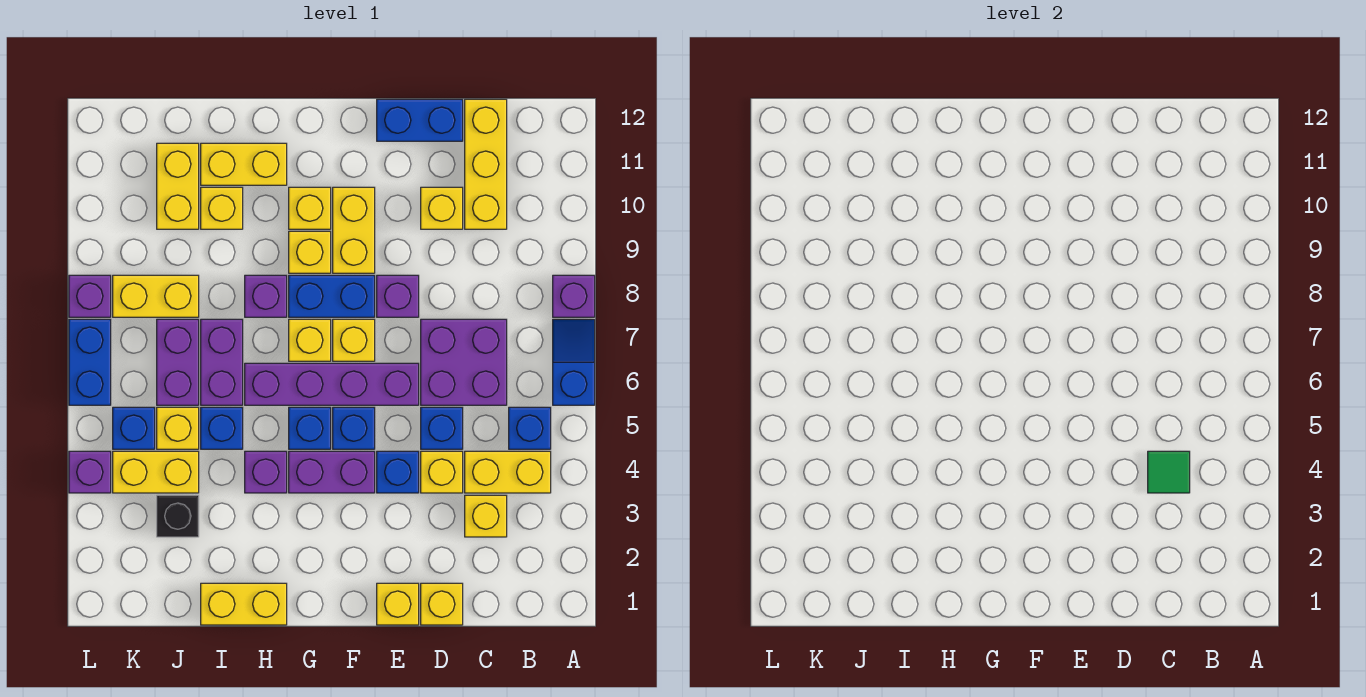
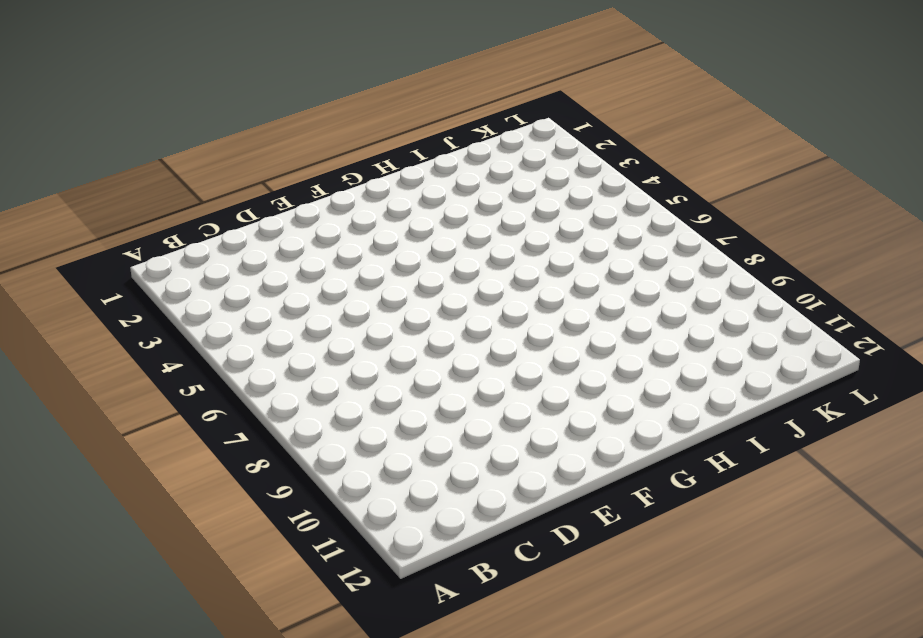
none -> blue 1x2 slope [553,319,595,405]
none -> purple 1x1 brick [553,275,595,317]
none -> yellow 1x2 brick [465,451,551,493]
none -> blue 1x1 brick [509,407,551,449]

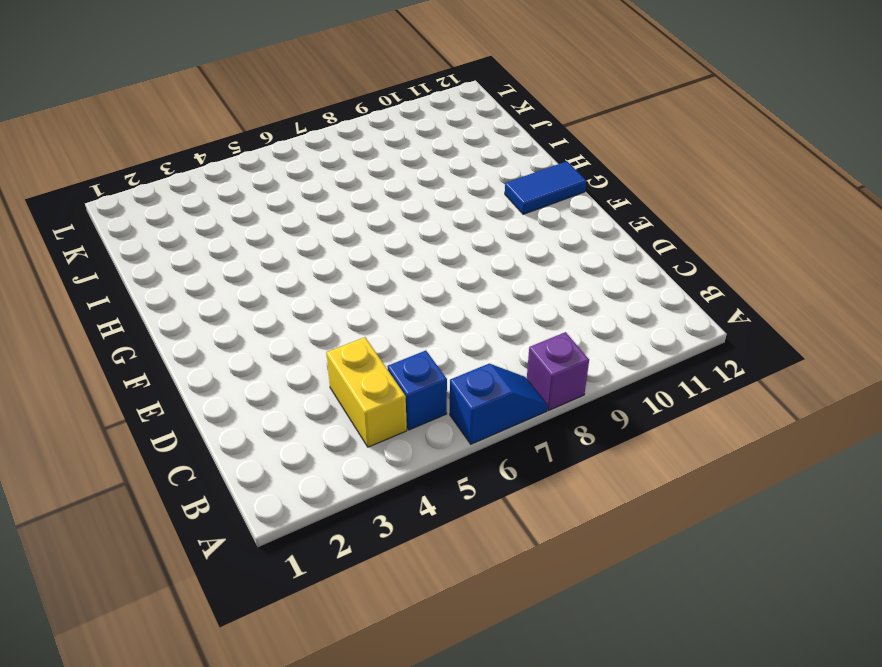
blue 1x2 tile [505,161,586,214] -> none
none -> yellow 1x1 brick [465,495,507,537]
none -> purple 2x2 brick [421,319,507,405]
none -> yellow 1x3 brick [465,99,507,229]
none -> yellow 1x1 brick [421,583,463,625]

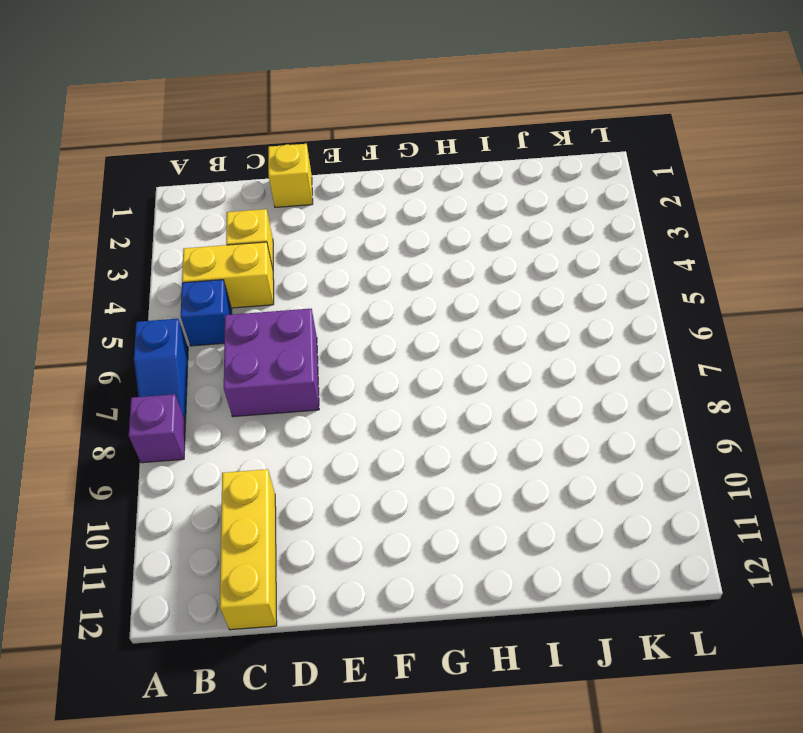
none -> yellow 1x1 brick [421,451,463,493]
none -> blue 1x1 brick [421,407,463,449]
none -> yellow 1x1 brick [421,187,463,229]
none -> blue 1x2 brick [377,99,463,141]

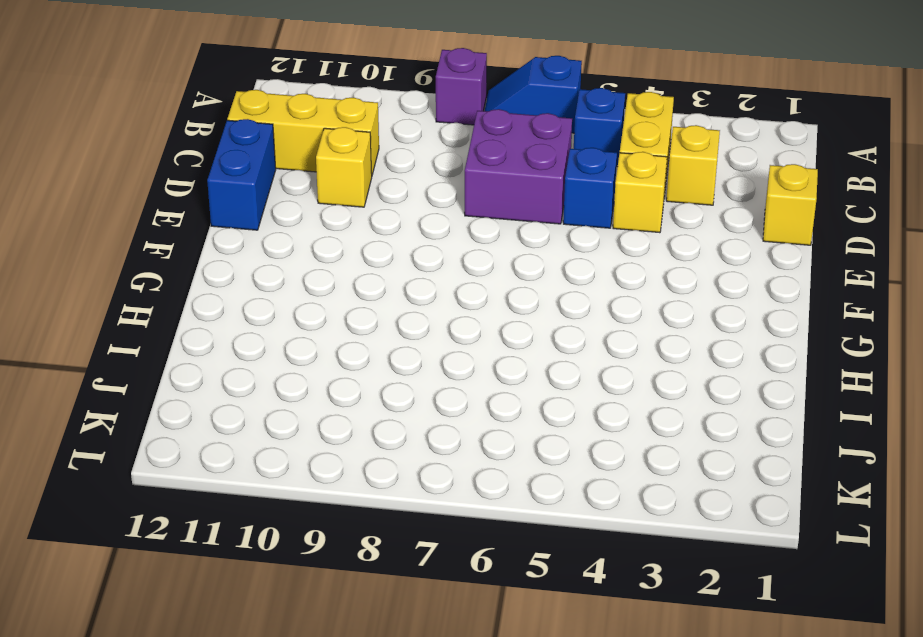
none -> yellow 1x1 brick [377,583,419,625]
none -> blue 1x1 brick [377,451,419,493]
none -> purple 1x4 brick [245,363,419,405]
none -> purple 1x1 brick [377,275,419,317]

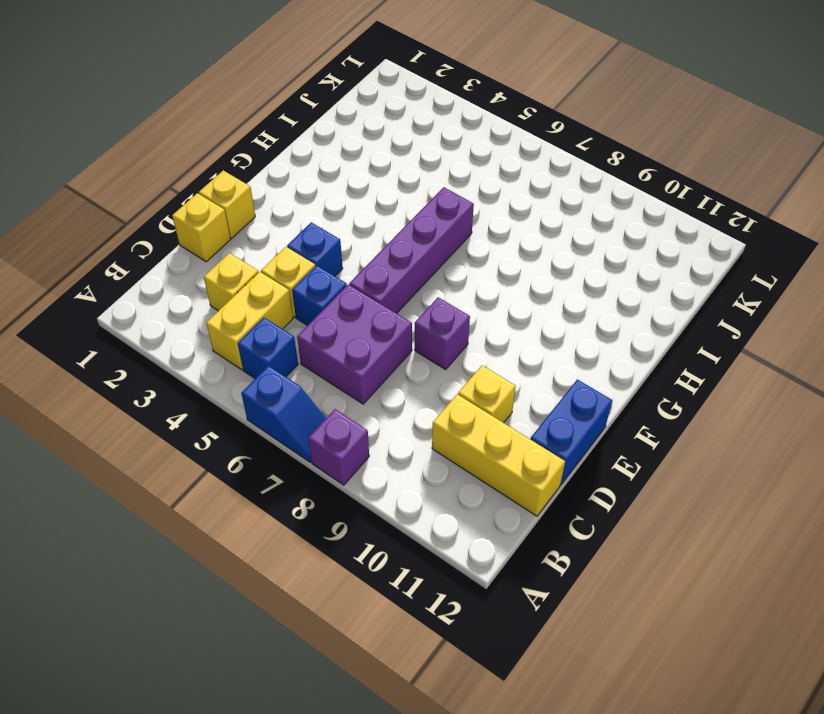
none -> purple 1x2 brick [289,451,375,493]
none -> blue 1x1 brick [333,407,375,449]
none -> yellow 1x1 brick [333,319,375,361]
none -> blue 1x2 brick [289,275,375,317]

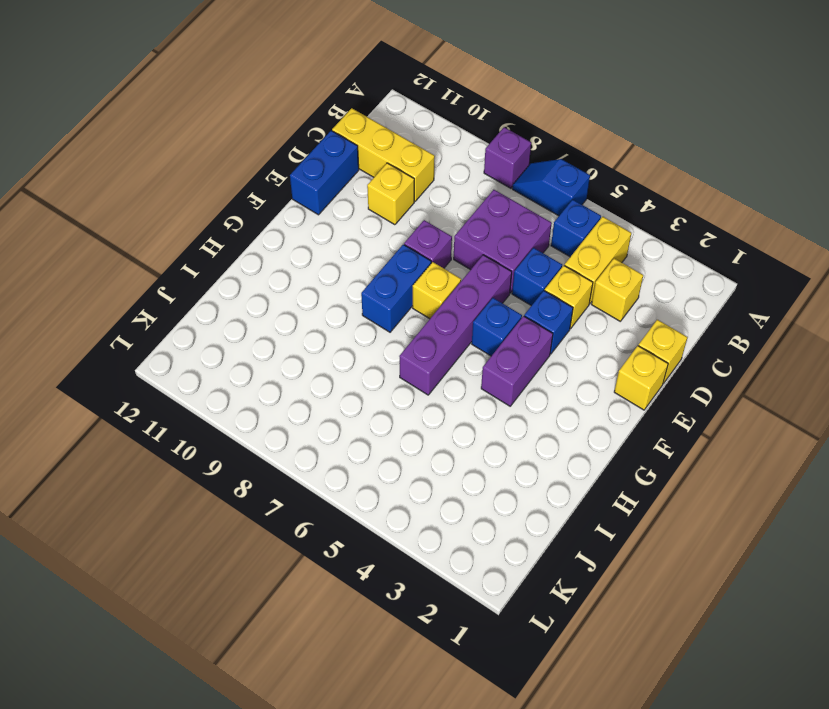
none -> yellow 1x2 brick [333,187,375,273]
none -> blue 1x1 brick [289,407,331,449]
none -> yellow 1x1 brick [289,319,331,361]
none -> yellow 1x1 brick [289,231,331,273]

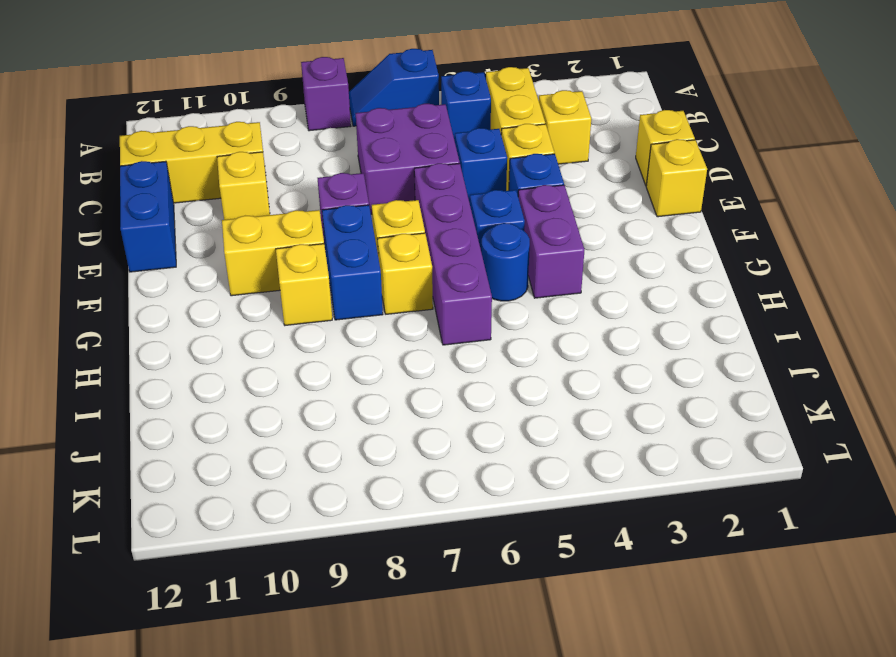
blue 1x1 round brick [481,223,530,301] -> blue 1x1 brick [289,407,331,449]
none -> yellow 1x1 brick [289,187,331,229]
none -> yellow 1x2 brick [201,583,287,625]
none -> purple 1x1 brick [245,451,287,493]
none -> purple 1x1 brick [245,275,287,317]

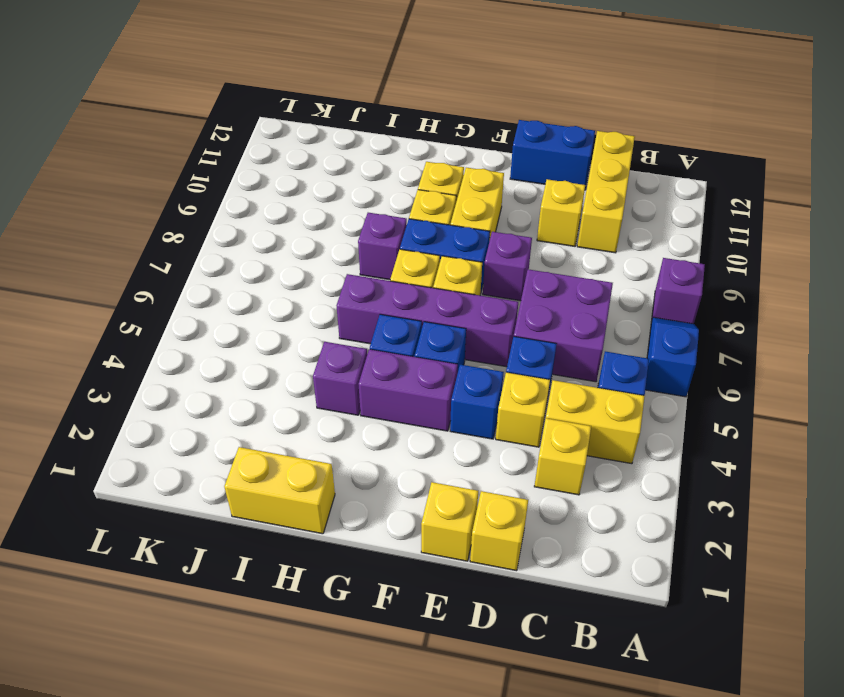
none -> yellow 1x2 brick [201,143,287,185]
none -> blue 1x1 brick [201,407,243,449]
none -> purple 1x2 brick [201,319,243,405]
none -> yellow 1x1 brick [201,187,243,229]

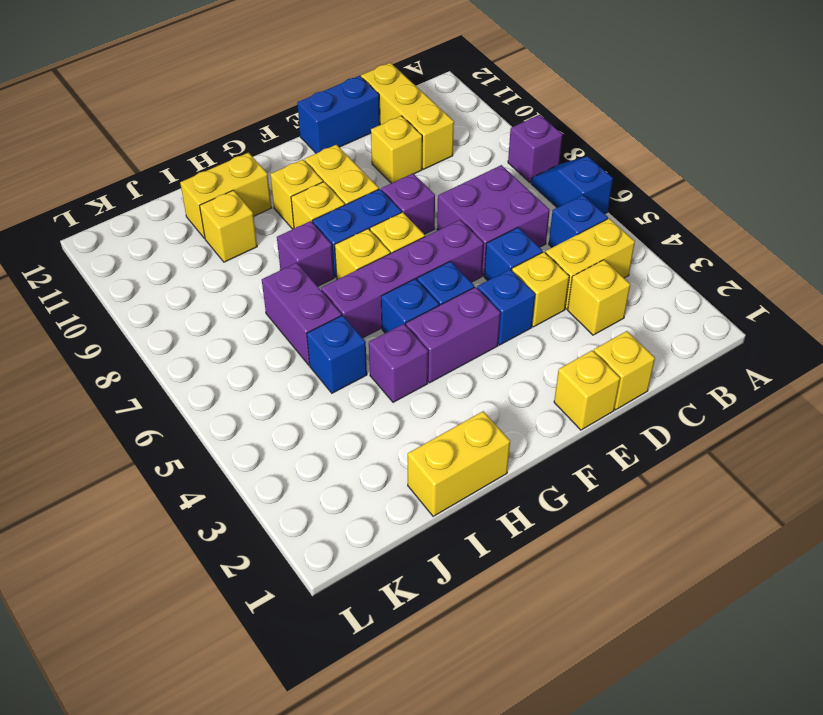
none -> black 1x1 brick [157,495,199,537]
none -> yellow 1x2 brick [113,451,199,493]
none -> yellow 1x1 brick [157,407,199,449]
none -> purple 1x2 brick [157,319,199,405]

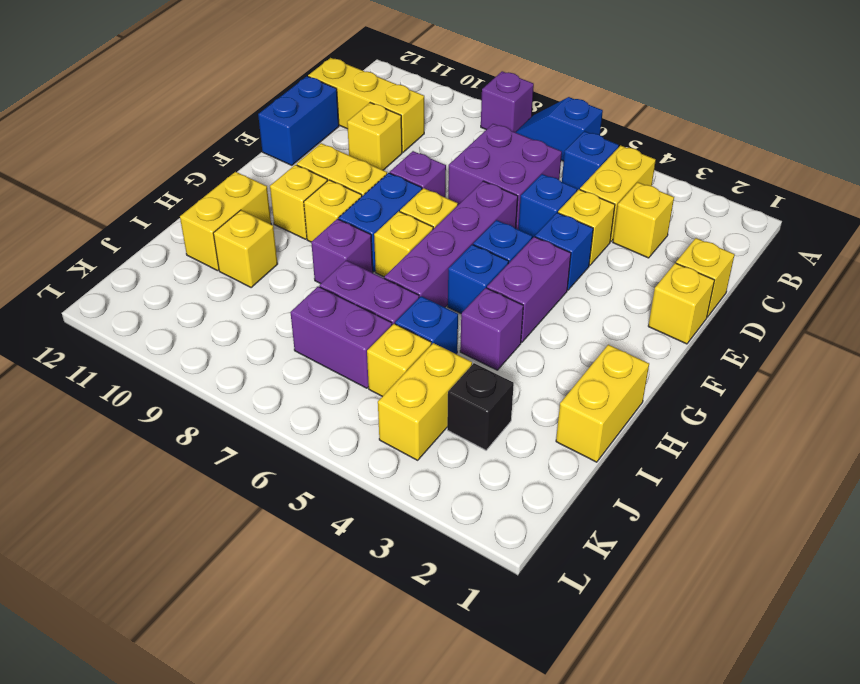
none -> yellow 1x2 brick [113,275,199,317]
none -> yellow 1x2 brick [157,143,199,229]
none -> blue 1x1 brick [113,407,155,449]
none -> purple 1x1 brick [69,451,111,493]

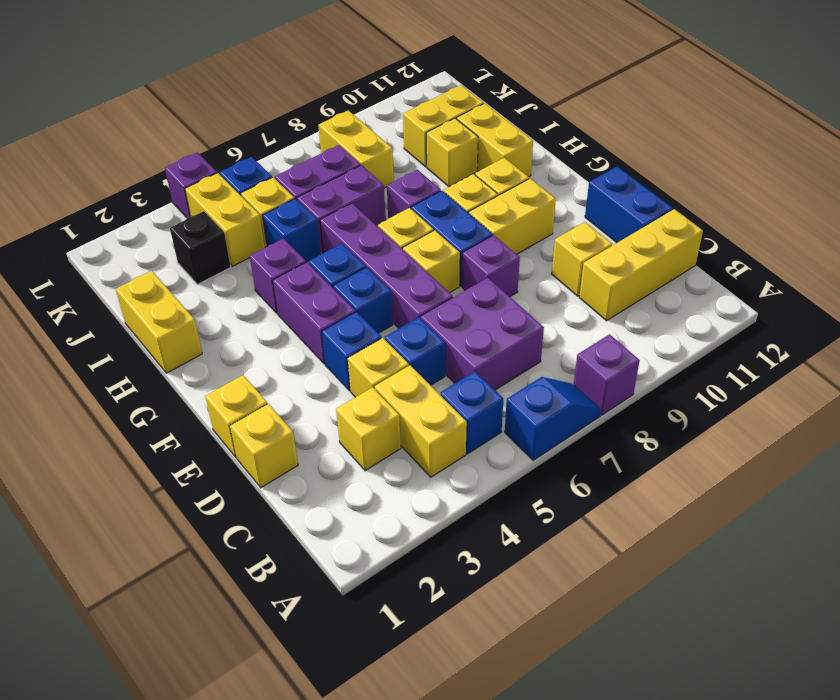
none -> blue 1x2 brick [69,319,111,405]
none -> purple 1x1 brick [69,275,111,317]
none -> green 1x1 tile [1148,451,1190,493]

